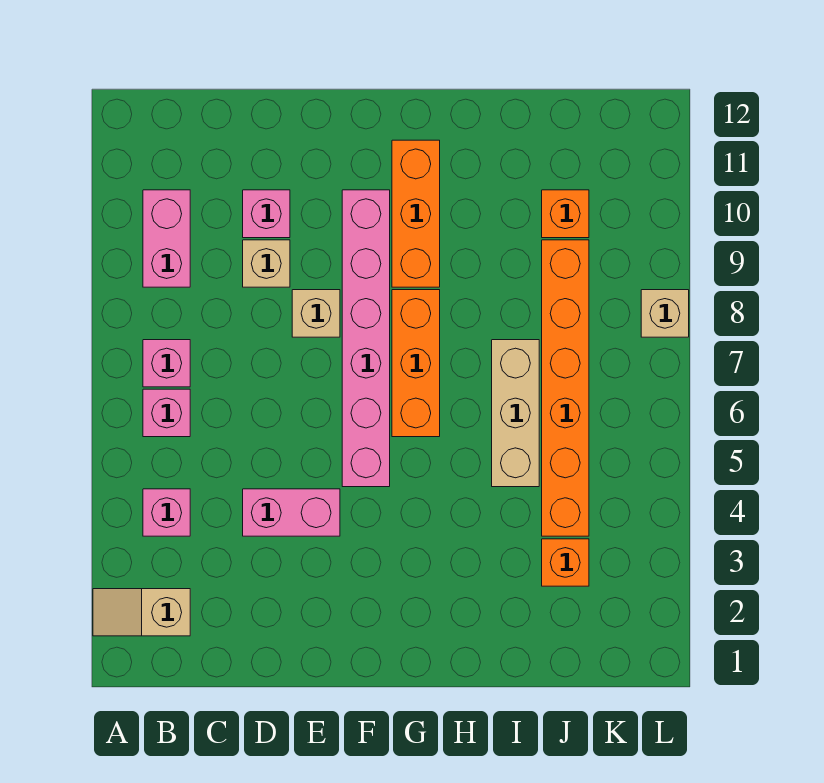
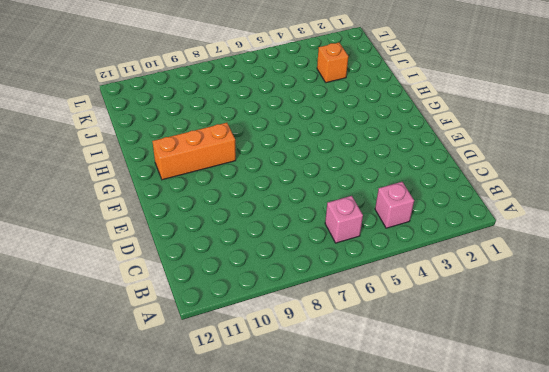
none -> tan 1x2 slope [93,589,190,636]
none -> pink 1x1 brick [143,340,190,387]
none -> pink 1x2 brick [143,190,190,287]

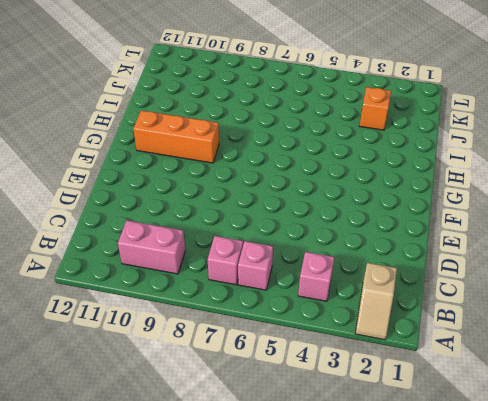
none -> pink 1x2 brick [243,489,340,536]
none -> tan 1x1 brick [243,240,290,287]
none -> pink 1x1 brick [243,190,290,238]

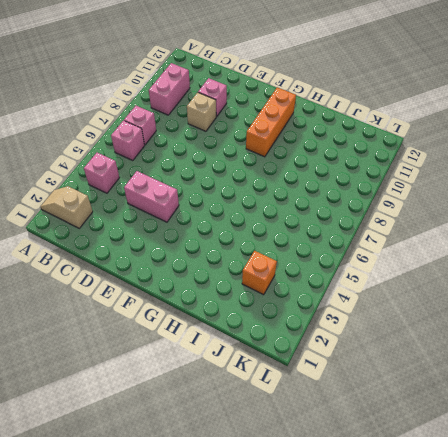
none -> tan 1x1 brick [292,290,340,337]
none -> pink 1x6 brick [342,190,390,487]
none -> orange 1x3 brick [392,290,440,437]

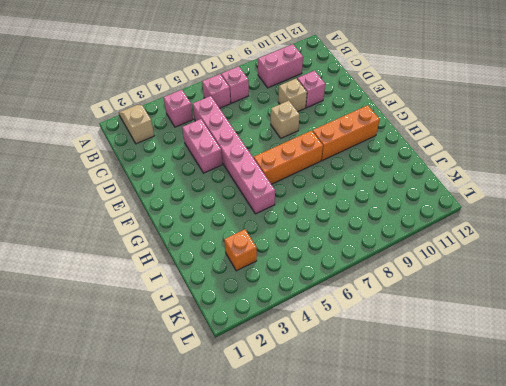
pink 1x6 brick [193,96,275,214] -> pink 1x6 brick turned to [342,190,390,487]
none -> tan 1x3 brick [492,340,539,487]
none -> orange 1x6 brick [542,240,589,536]
none -> orange 1x1 brick [542,190,589,238]

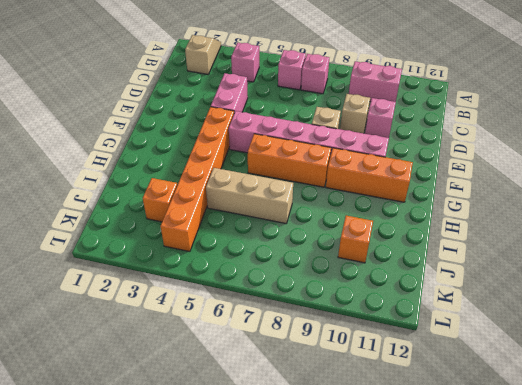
orange 1x6 brick [161,107,234,252] -> orange 1x6 brick turned to [542,240,589,536]
none -> tan 1x1 brick [641,290,689,337]

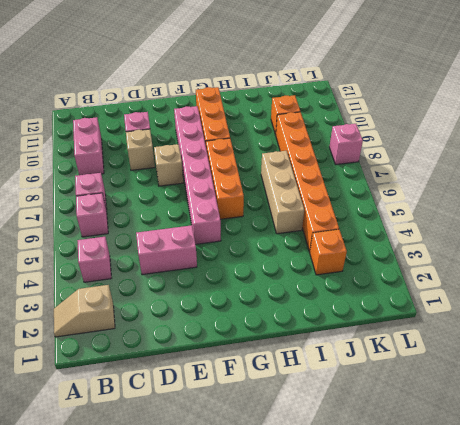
pink 1x1 brick [329,124,363,165] -> tan 1x1 brick [641,290,689,337]

